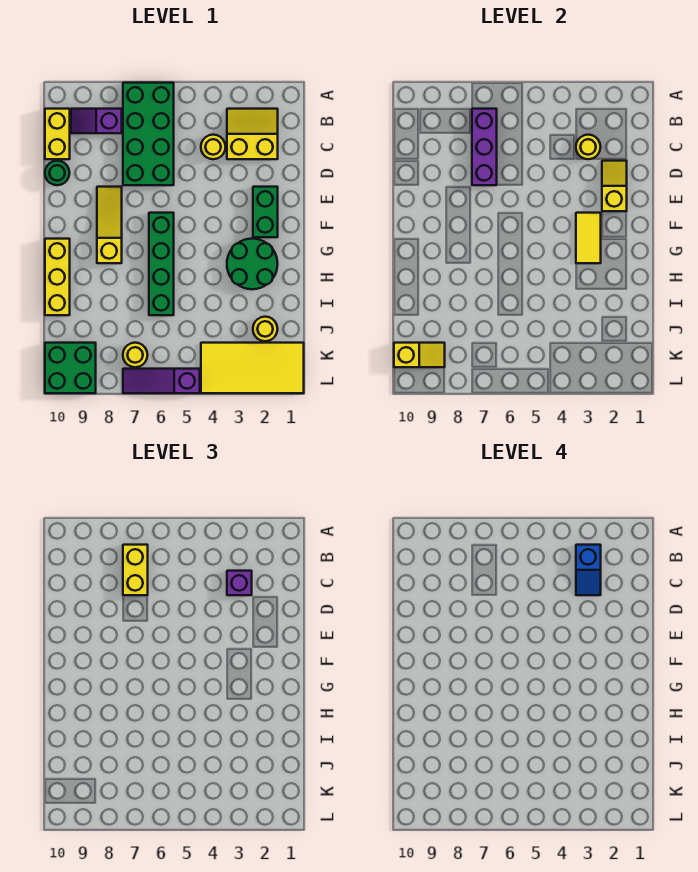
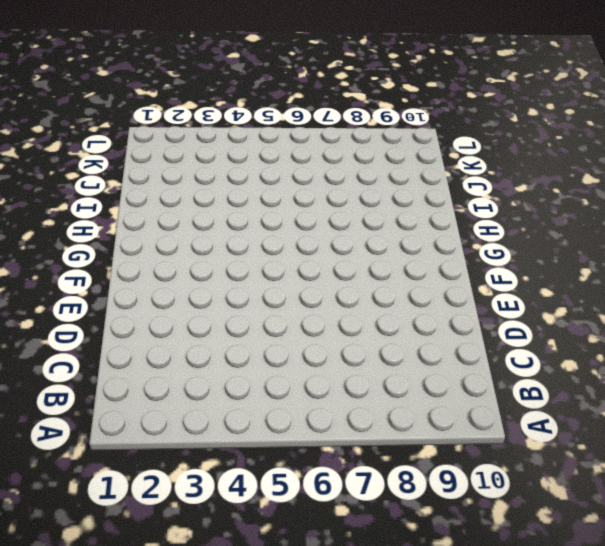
none -> green 2x4 brick [123,83,174,185]
none -> yellow 2x2 slope [227,109,278,159]
none -> purple 1x2 slope [71,109,122,133]

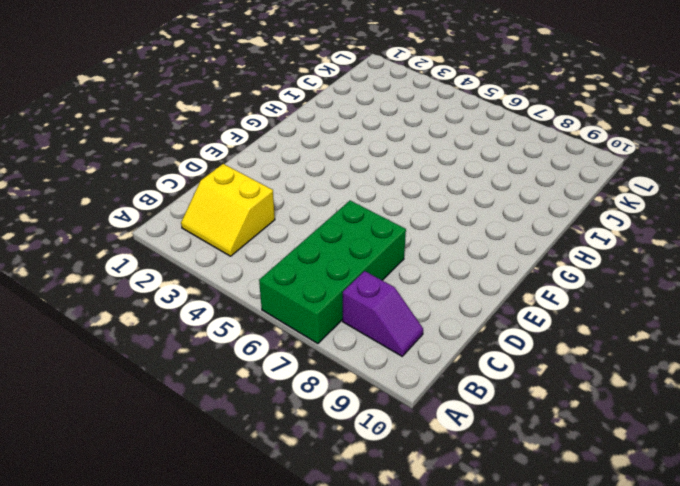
none -> yellow 1x2 brick [45,109,70,159]
none -> yellow 1x1 round brick [201,135,226,159]
none -> green 1x1 round brick [45,161,70,185]

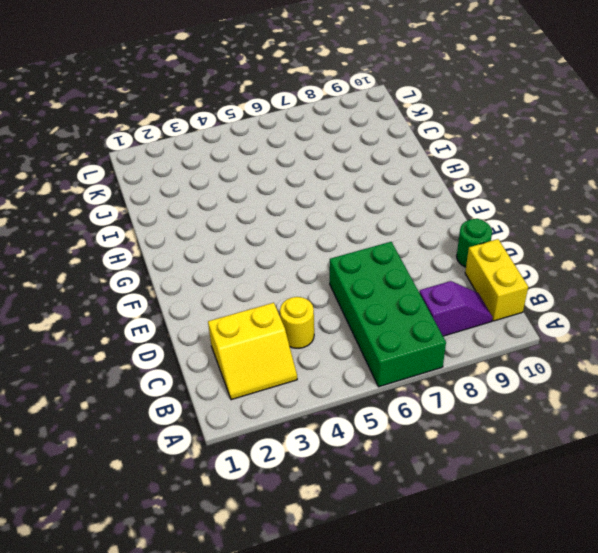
none -> green 1x2 brick [253,187,278,237]
none -> yellow 1x3 slope [97,187,122,263]
none -> green 1x4 brick [149,213,174,315]

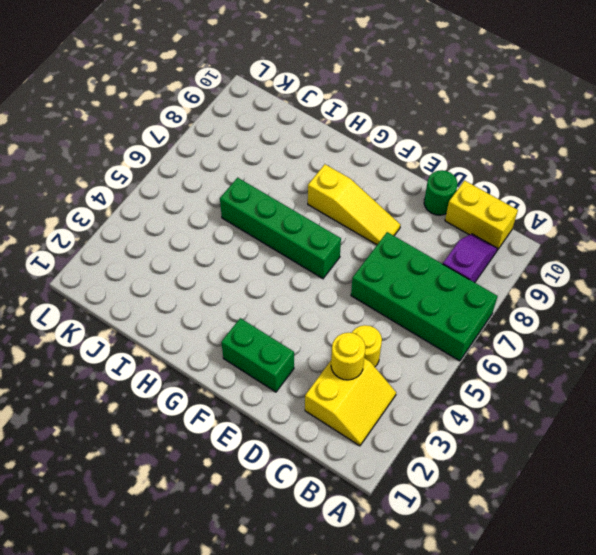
none -> green 2x2 round brick [227,239,278,289]
none -> yellow 1x3 brick [45,239,70,315]
none -> yellow 1x1 round brick [253,317,278,341]

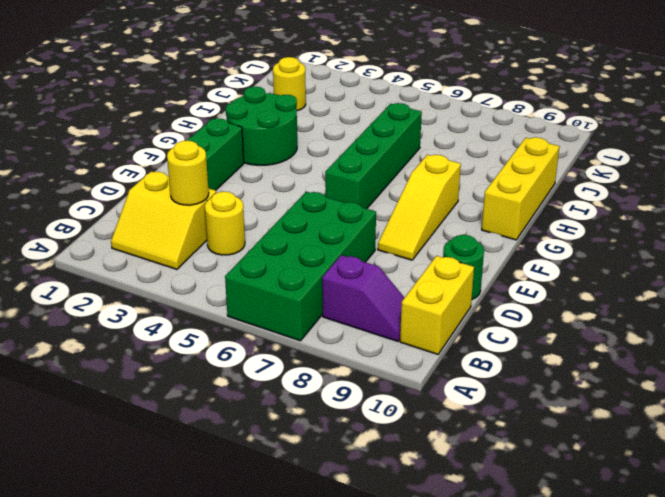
none -> yellow 2x4 tile [201,343,304,393]
none -> yellow 1x1 round brick [123,343,148,367]
none -> green 2x2 brick [45,343,96,393]

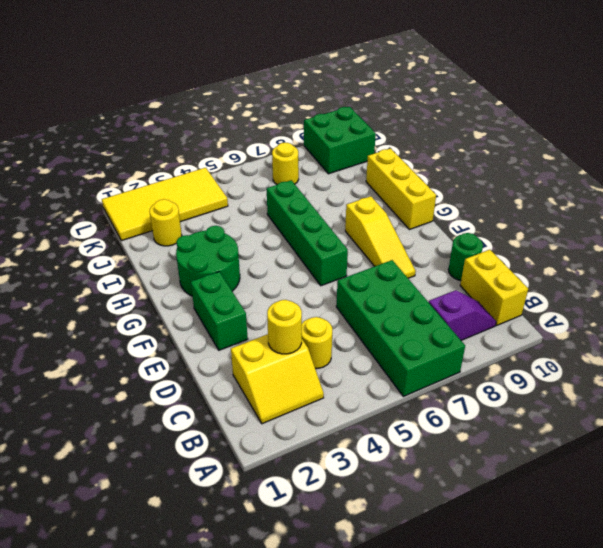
none -> purple 1x3 slope [123,369,200,393]
none -> purple 1x3 brick [472,109,497,185]
none -> yellow 1x2 slope [602,161,627,211]

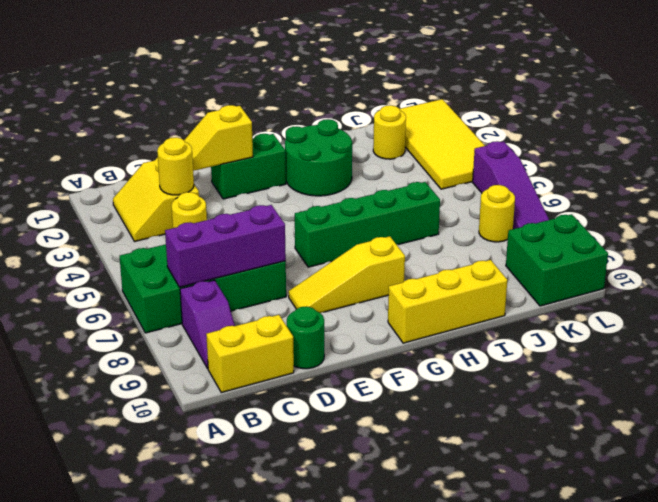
none -> yellow 1x2 tile [576,213,601,263]
none -> yellow 1x2 slope [394,343,445,367]
none -> yellow 1x2 brick [123,545,148,595]

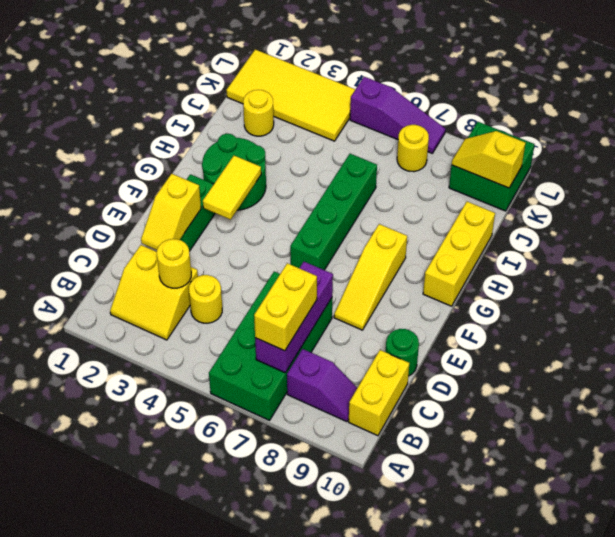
none -> purple 1x1 brick [227,571,252,595]
none -> blue 1x2 slope [576,545,601,595]

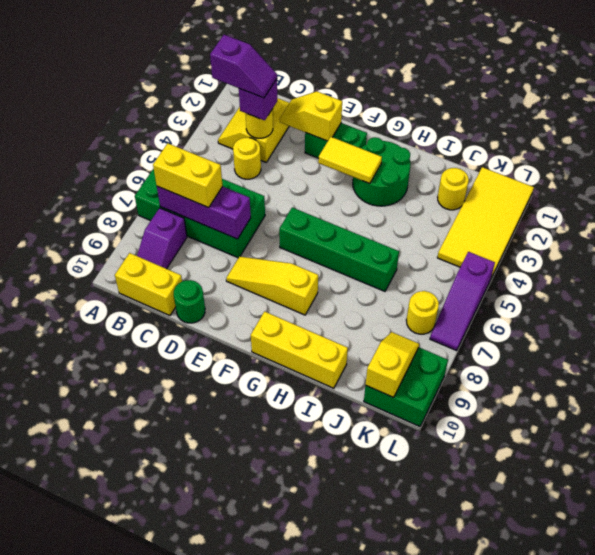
purple 1x2 slope [210,35,277,98] -> blue 1x2 slope [576,545,601,595]

